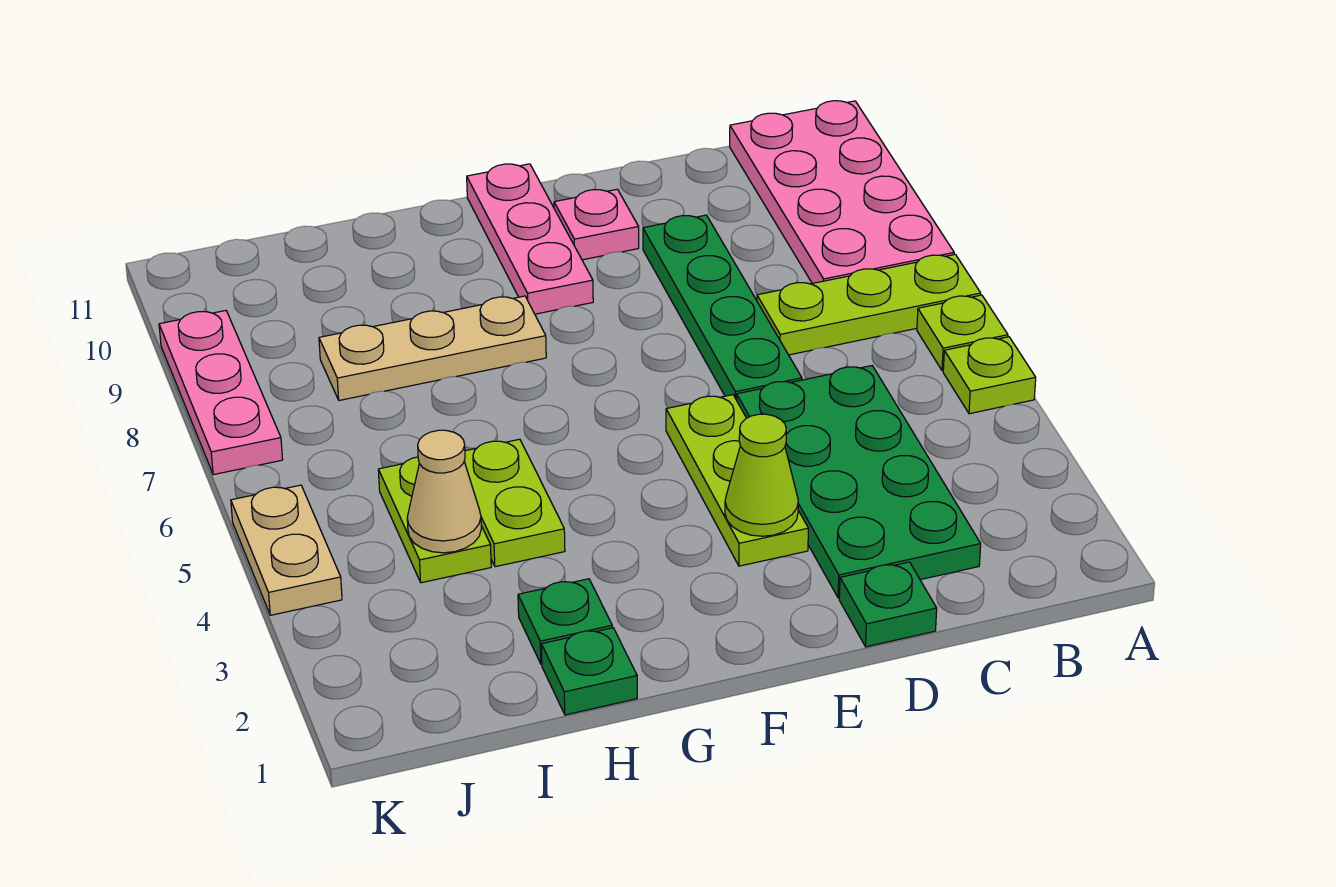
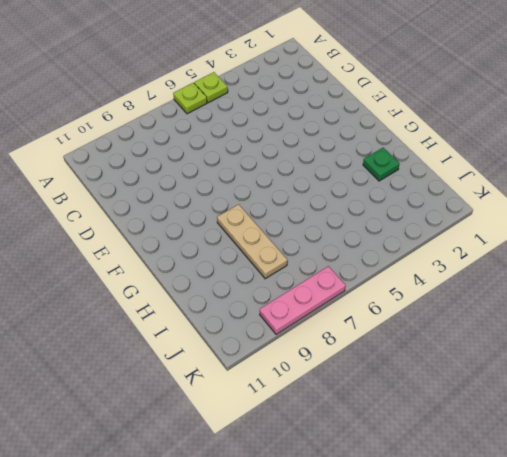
none -> lime 1x3 plate [757,254,981,355]
none -> pink 2x4 plate [730,101,954,283]
none -> green 2x4 plate [737,366,981,598]

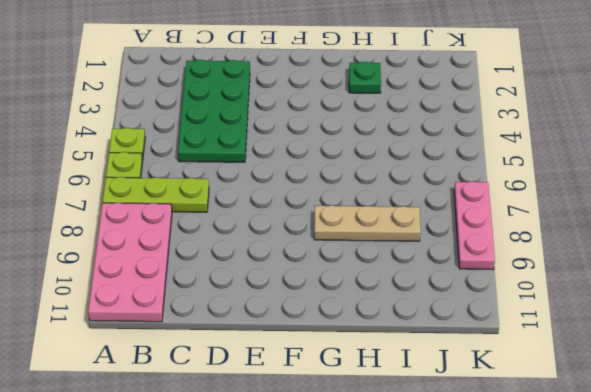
none -> green 1x1 plate [839,562,937,647]
none -> green 1x4 plate [643,215,802,400]
none -> lime 1x3 plate [666,395,808,566]

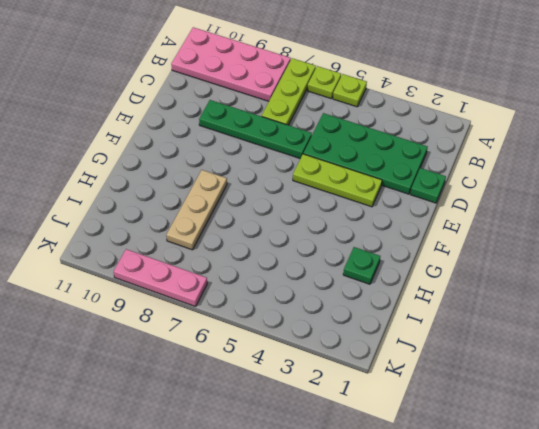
none -> pink 1x1 plate [554,189,639,260]
none -> pink 1x3 plate [467,164,593,314]
none -> green 1x1 plate [541,628,637,715]

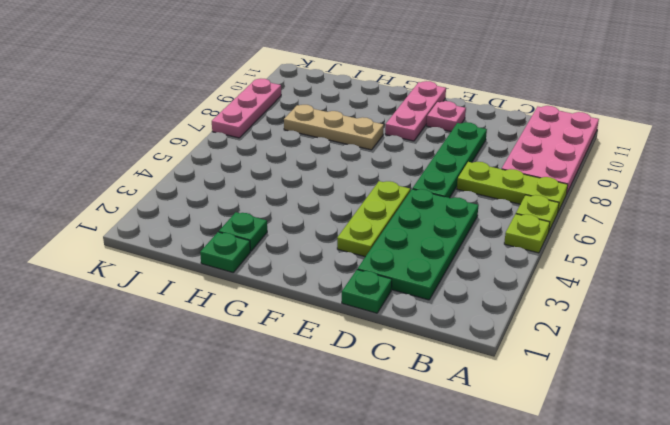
none -> lime 1x2 plate [464,439,565,567]
none -> lime 1x2 plate [378,457,491,583]
none -> tan 1x2 plate [231,485,342,615]

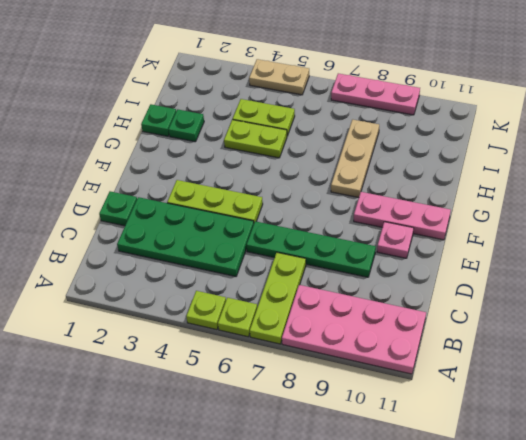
none -> lime 1x1 cone [725,414,798,536]
none -> tan 1x1 cone [407,430,481,553]

